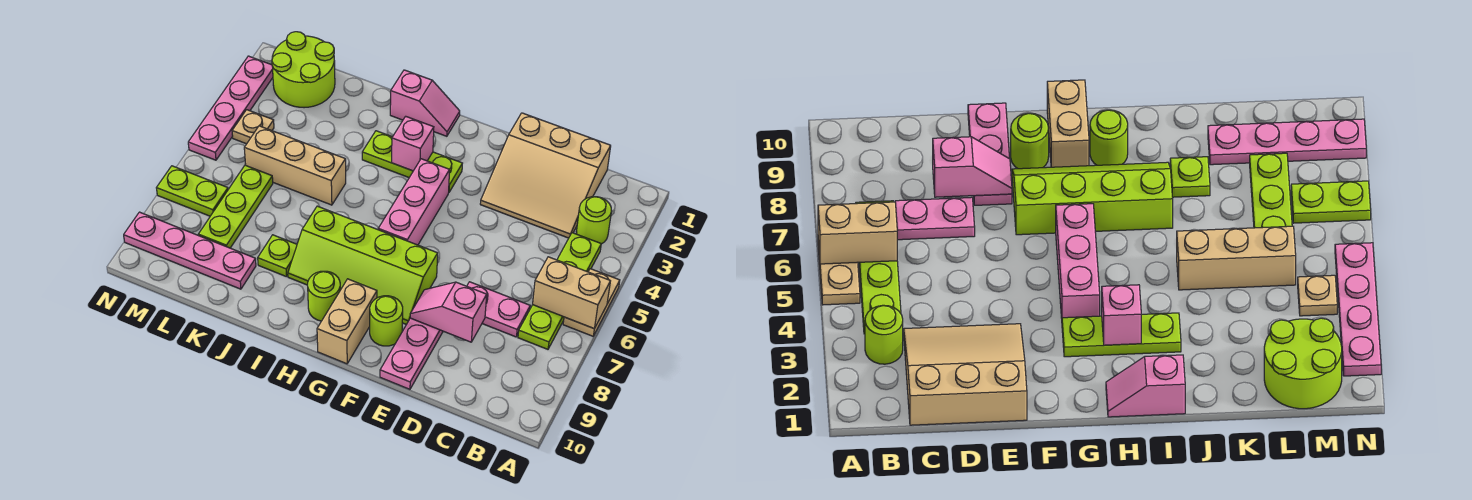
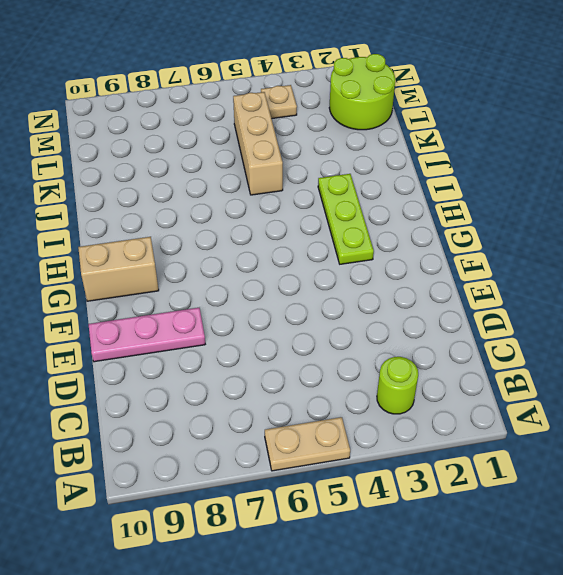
none -> lime 1x4 plate [518,233,601,349]
none -> tan 3x3 slope [480,113,611,238]
none -> pink 1x2 plate [467,282,530,337]

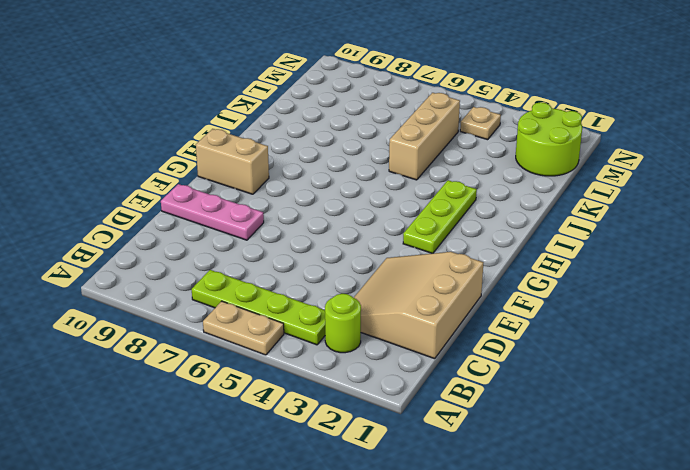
none -> pink 1x2 plate [467,282,530,337]
none -> lime 2x4 slope [288,206,438,324]
none -> lime 1x1 round brick [370,296,403,346]

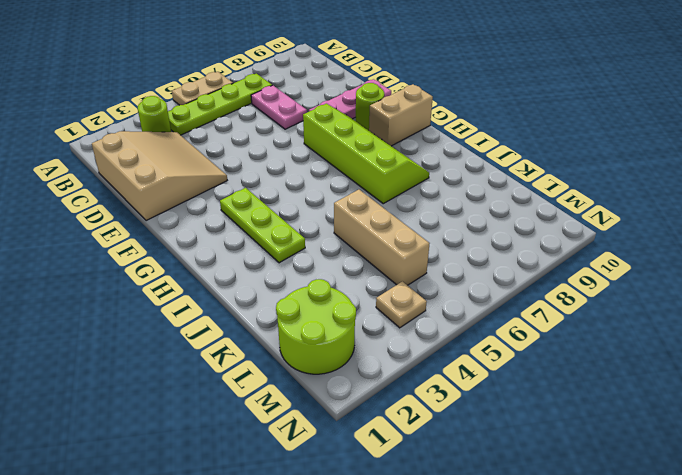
none -> pink 1x3 brick [378,159,450,245]
none -> pink 1x2 slope [390,70,460,136]
none -> lime 1x1 round brick [308,271,340,321]

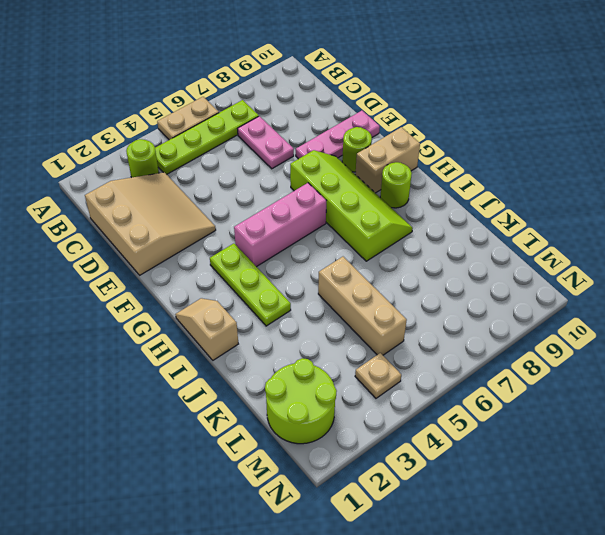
tan 1x2 slope [175,298,238,360] -> pink 1x2 slope [390,70,460,136]
none -> lime 1x1 plate [258,235,297,277]
none -> pink 1x4 plate [124,212,256,289]
none -> lime 1x3 plate [198,165,273,248]

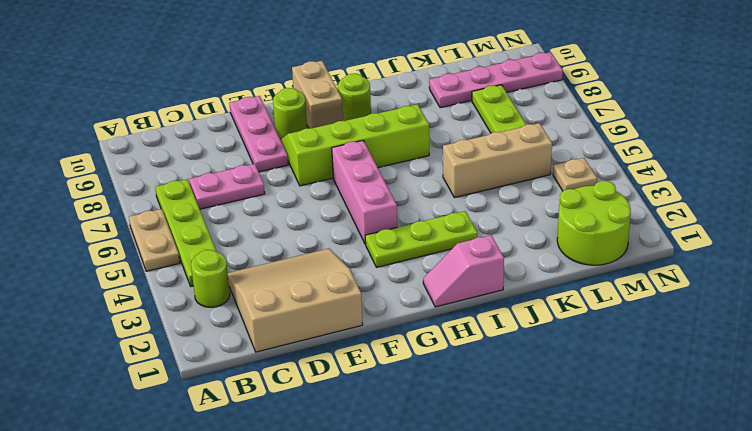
none -> lime 1x1 plate [258,235,297,277]
none -> lime 1x2 plate [157,166,228,216]
none -> pink 1x4 plate [188,56,273,160]

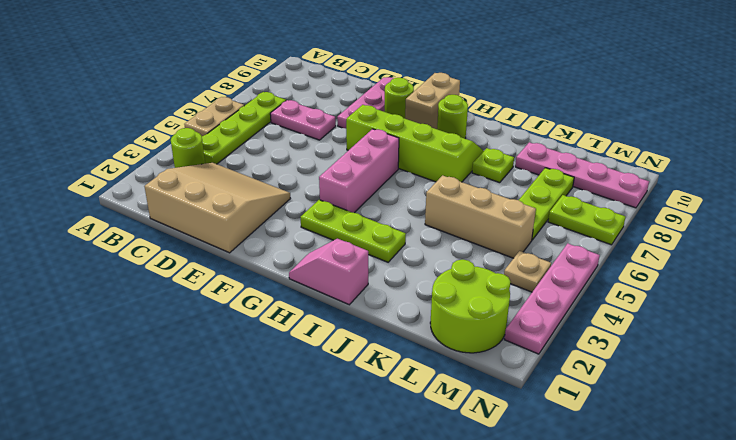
none -> tan 1x2 brick [533,257,610,329]
none -> pink 1x2 slope [410,282,487,342]
none -> pink 1x1 brick [392,116,434,171]

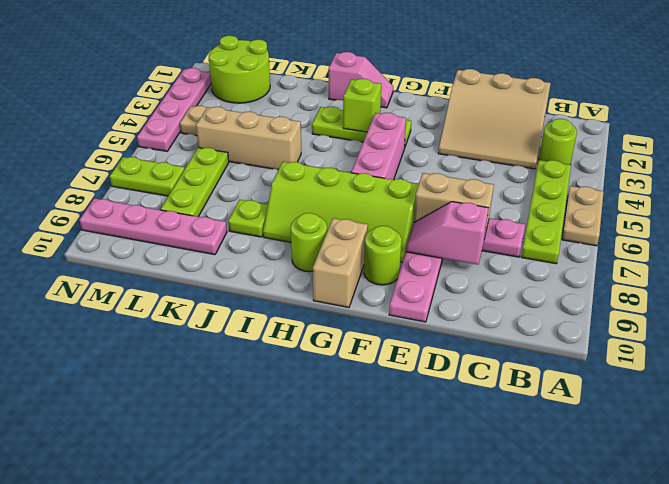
tan 1x2 brick [414,173,494,238] -> tan 1x2 brick moved to [533,257,610,329]
lime 1x1 brick [343,79,381,132] -> pink 1x1 brick [392,116,434,171]

